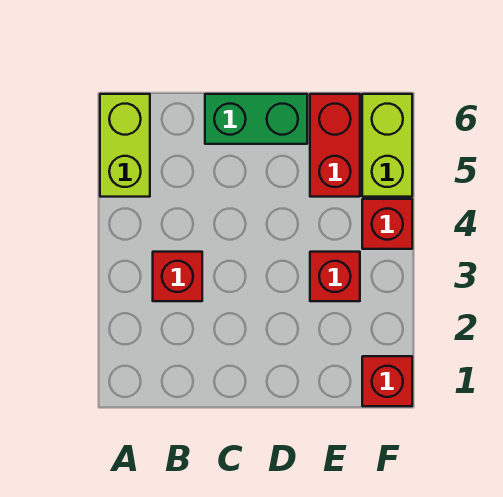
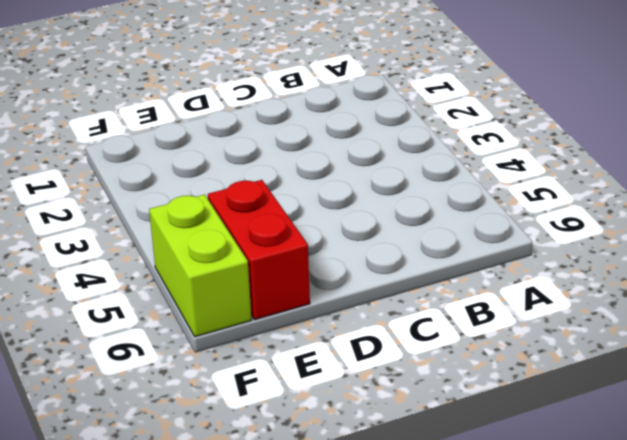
none -> lime 1x2 brick [100,94,150,197]
none -> red 1x1 brick [153,252,202,301]

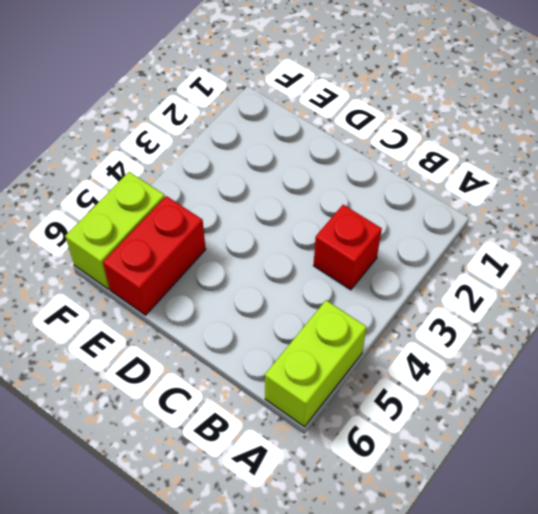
none -> green 1x2 brick [205,94,307,144]
none -> red 1x1 brick [310,252,360,301]

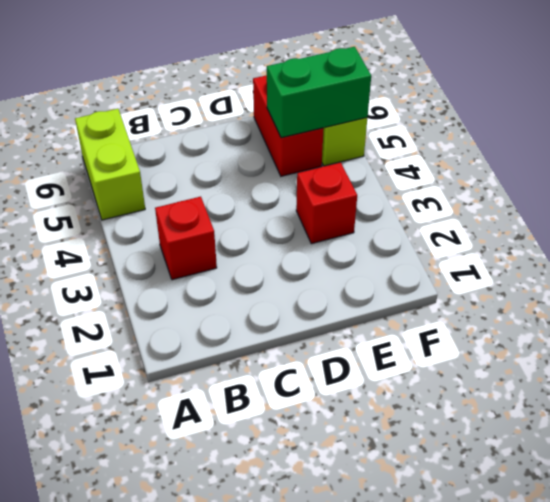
green 1x2 brick [267,47,371,138] -> green 1x2 brick moved to [205,94,307,144]
none -> red 1x1 brick [362,356,412,406]
none -> red 1x1 brick [362,199,412,249]

